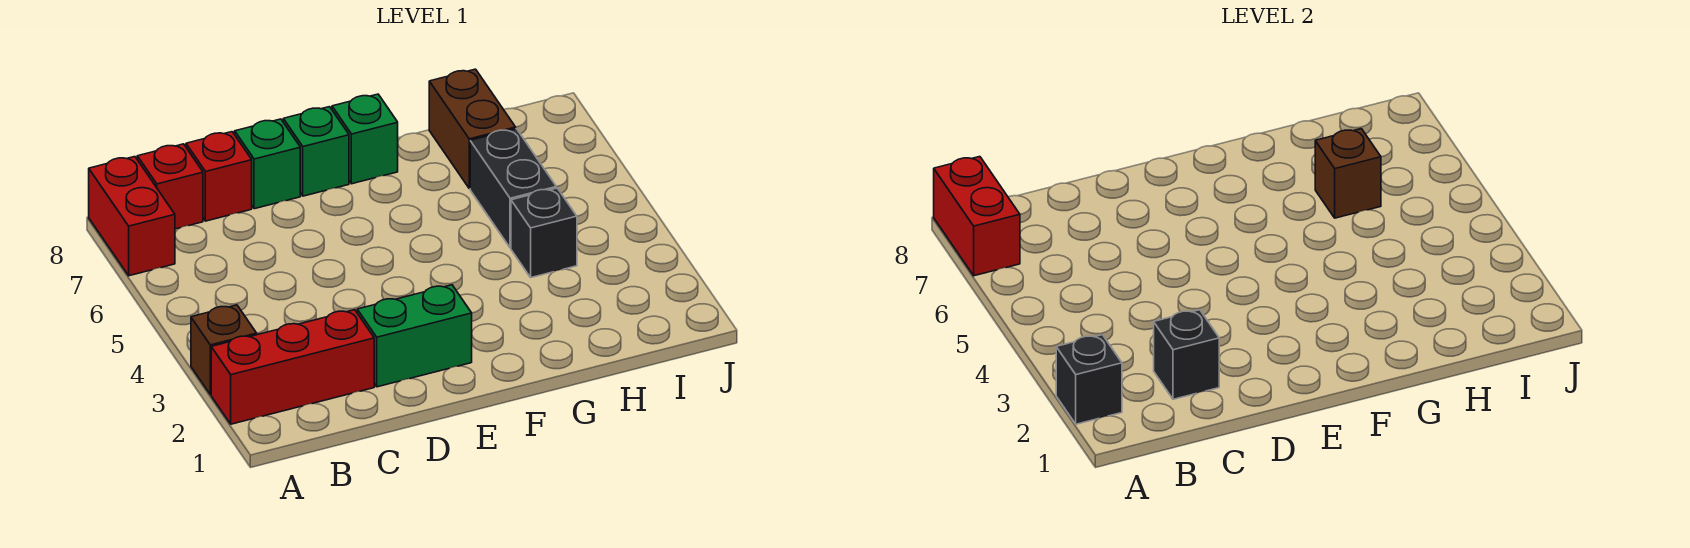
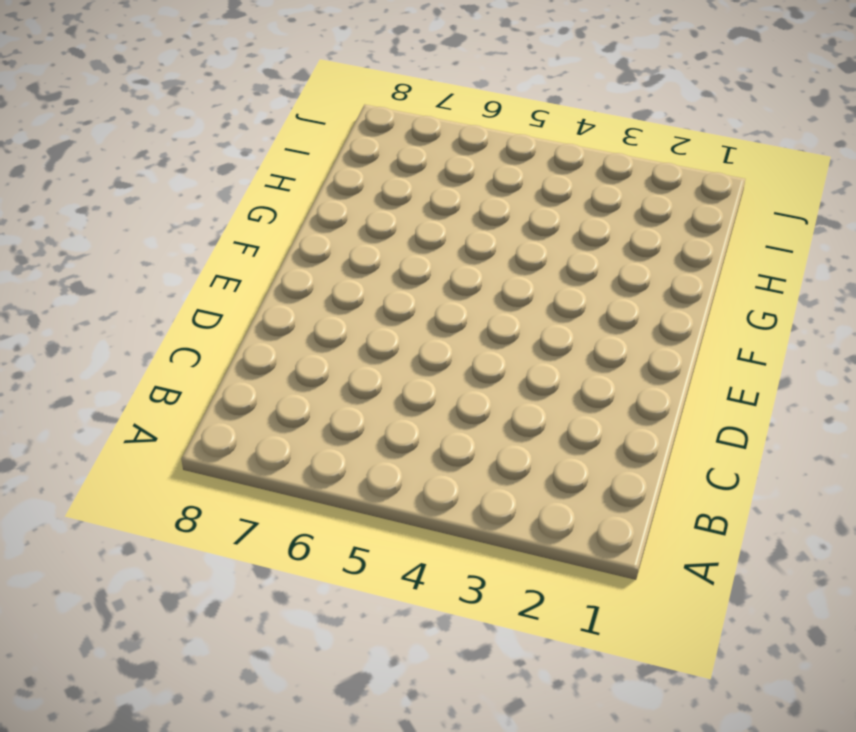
none -> red 1x3 brick [211,310,374,424]
none -> brown 1x1 brick [191,305,257,395]
none -> red 1x2 brick [89,157,175,276]

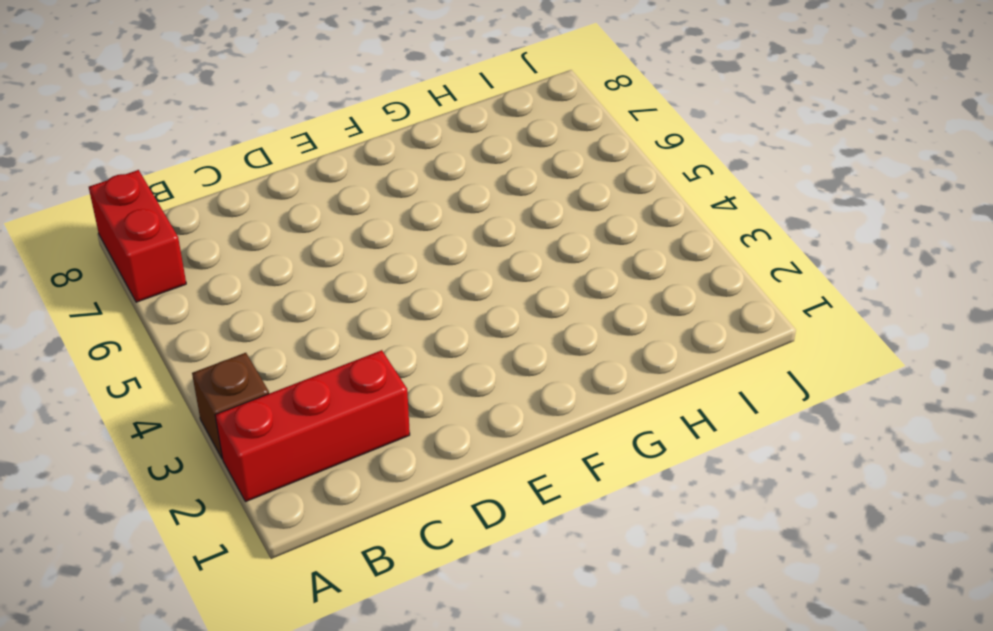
none -> red 1x1 brick [137,144,203,229]
none -> red 1x1 brick [186,132,252,221]
none -> green 1x2 brick [357,285,472,387]

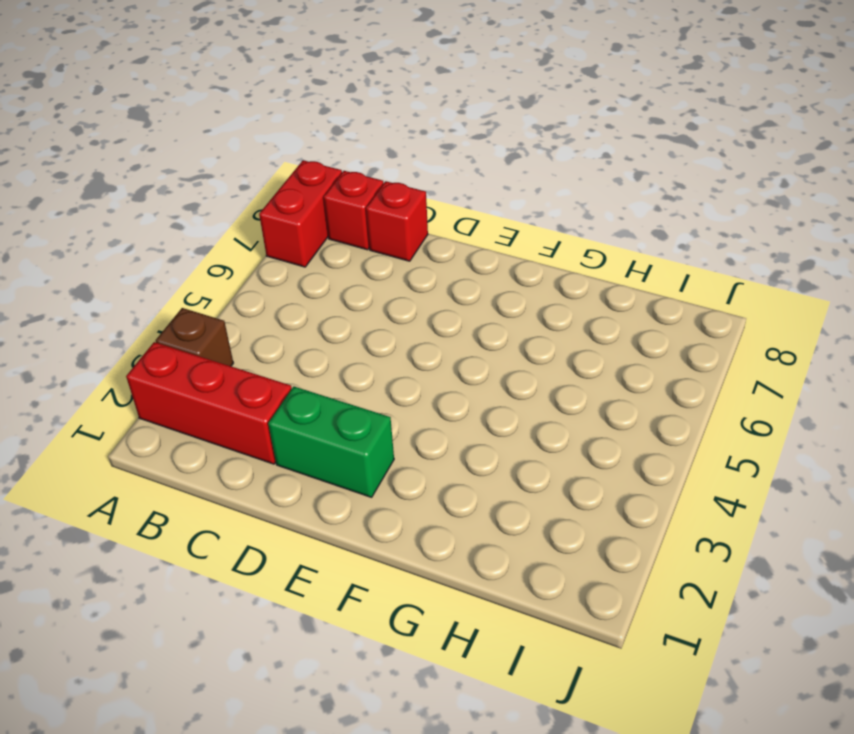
none -> green 1x1 brick [235,119,300,209]
none -> green 1x1 brick [283,107,349,196]
none -> green 1x1 brick [332,94,398,184]

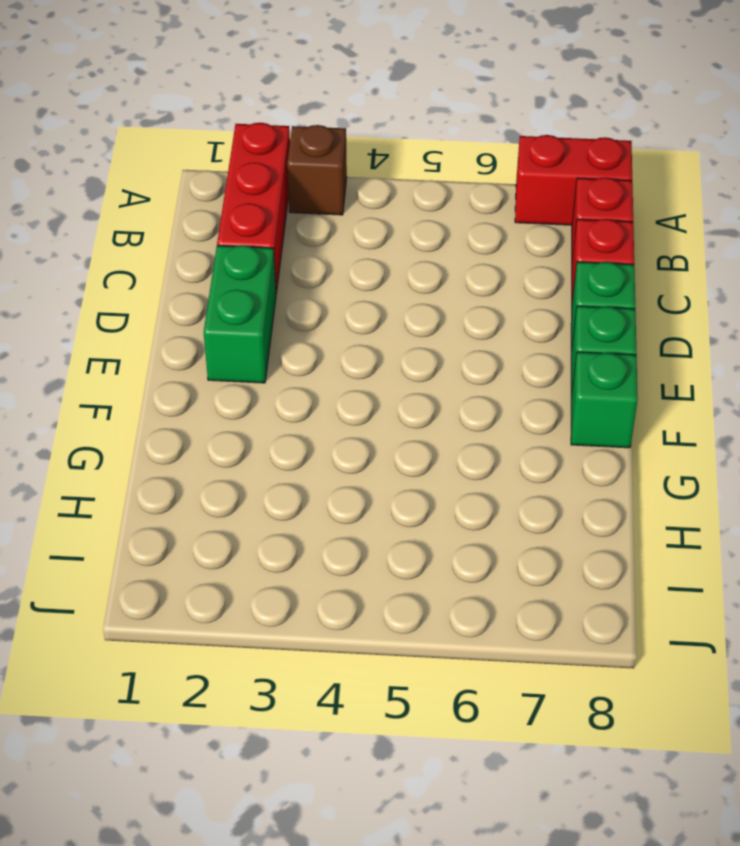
none -> black 1x1 brick [511,188,577,277]
none -> black 1x2 brick [470,129,556,248]
none -> brown 1x2 brick [429,69,516,188]

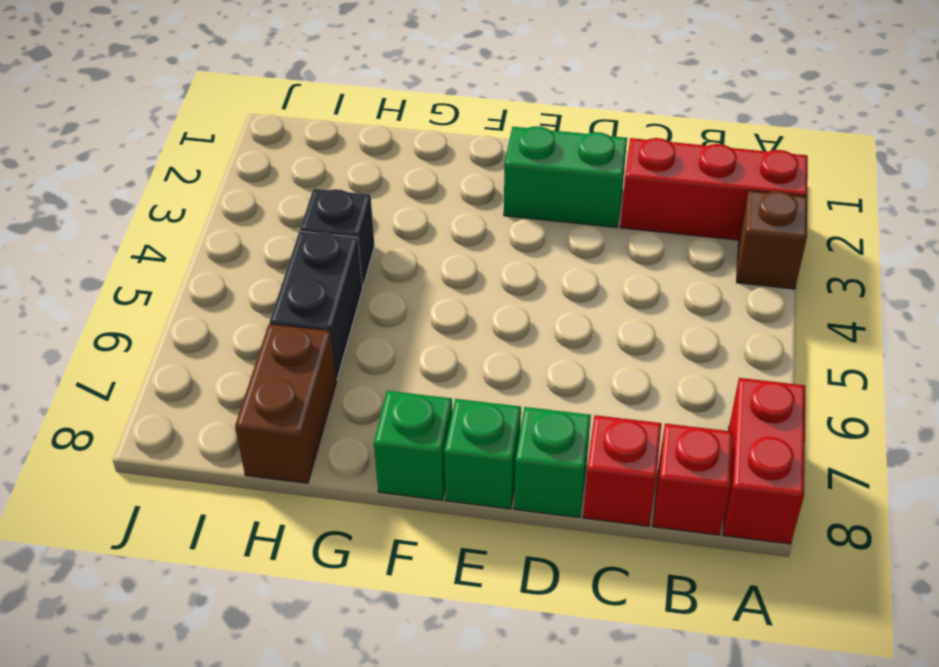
none -> black 1x1 brick [1056,335,1122,424]
none -> red 1x2 brick [934,157,1020,276]
none -> black 1x1 brick [1154,310,1219,399]

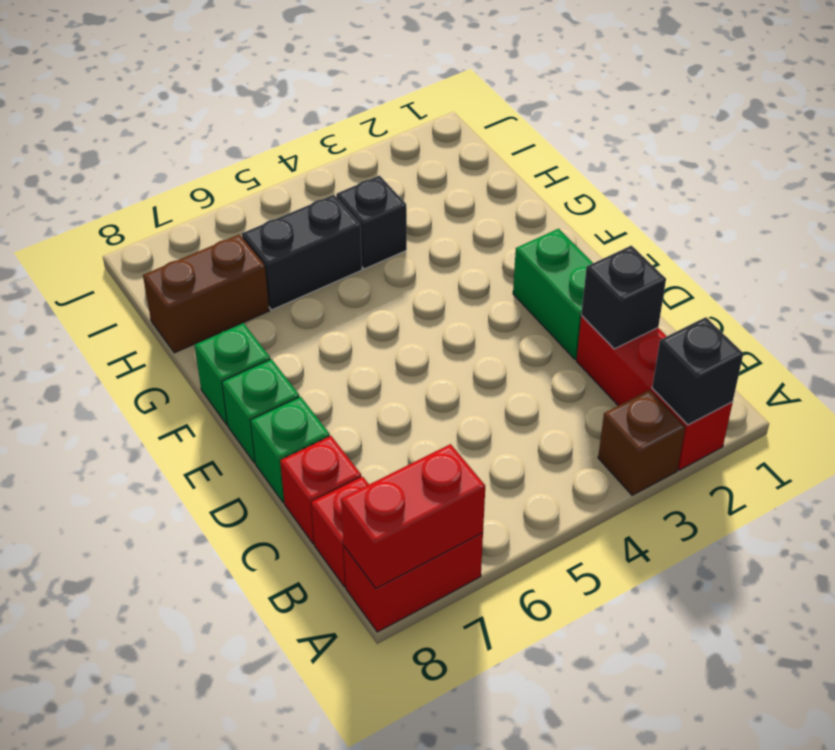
none -> brown 1x1 brick [1315,129,1381,218]

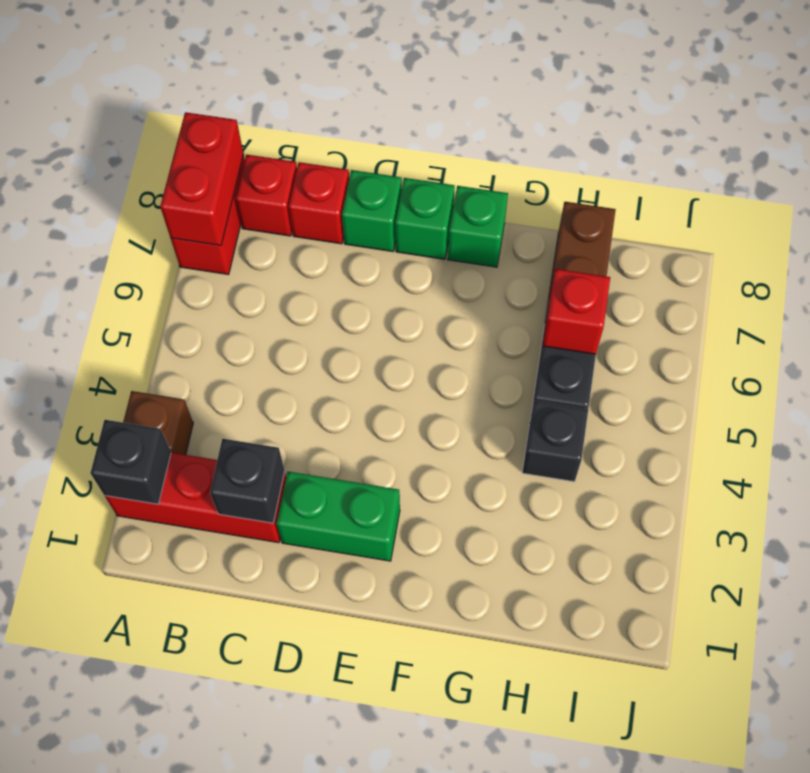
red 1x1 brick [543,269,610,354] -> brown 1x1 brick [1315,129,1381,218]

